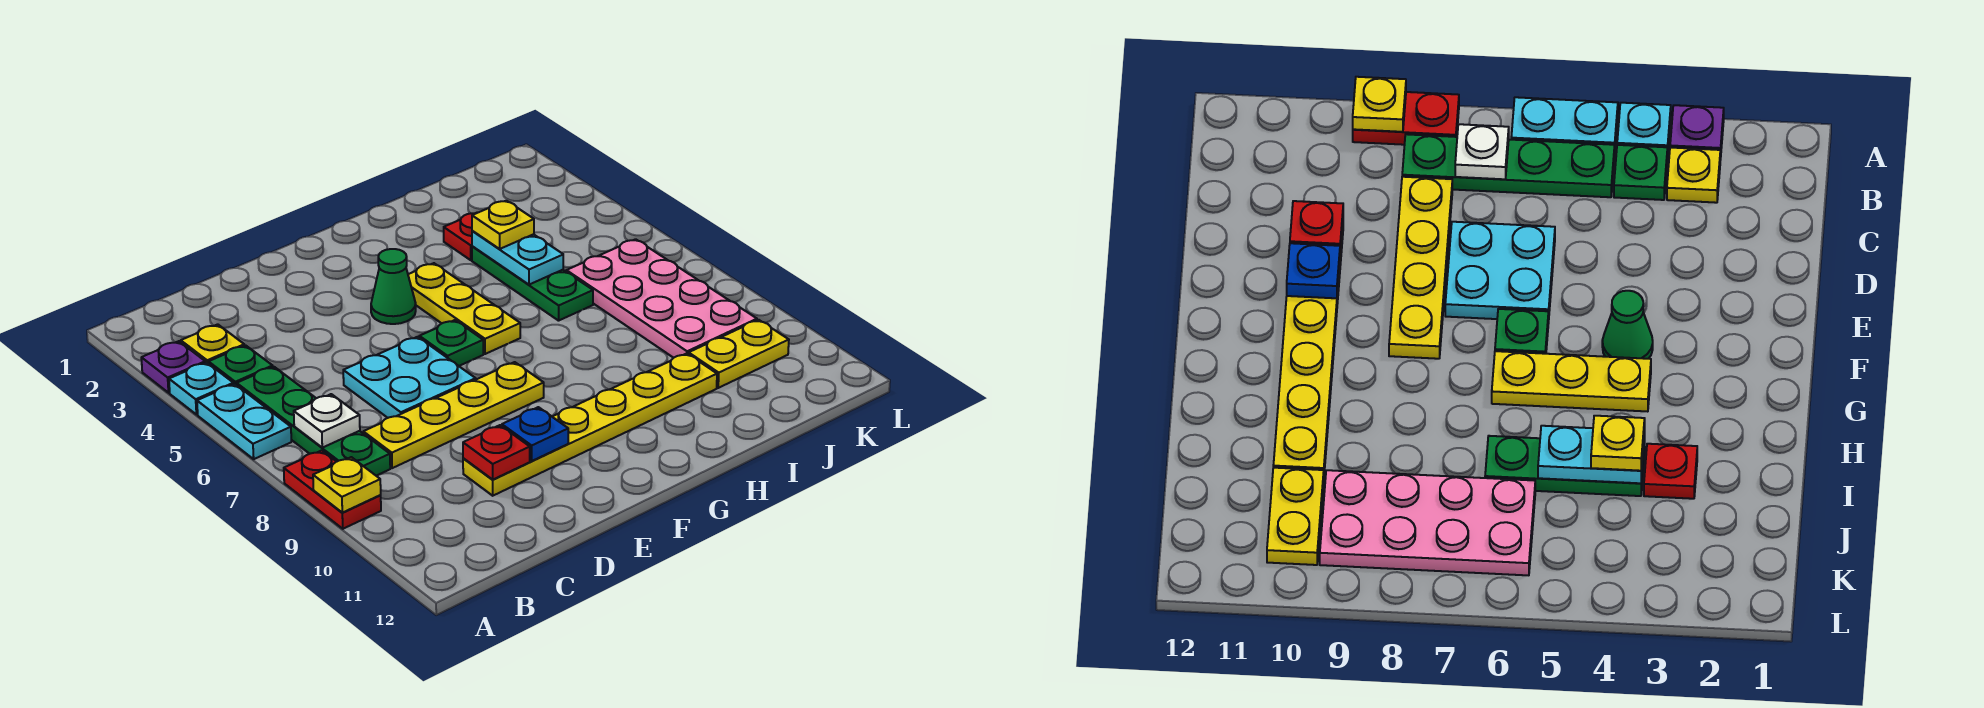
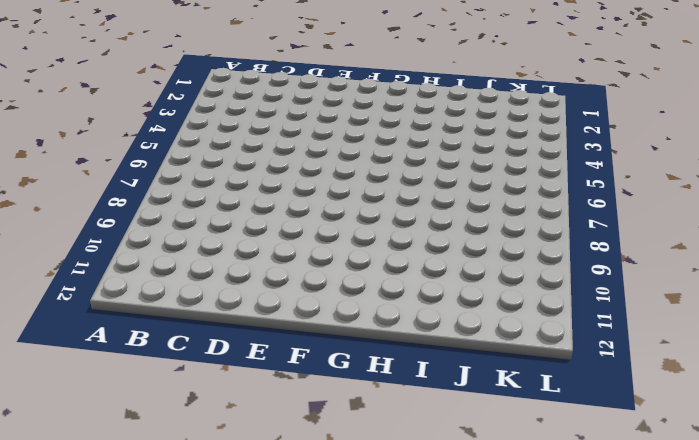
none -> purple 1x1 plate [141,341,205,393]
none -> cyan 1x1 plate [169,362,233,415]
none -> cyan 1x2 plate [197,384,291,459]

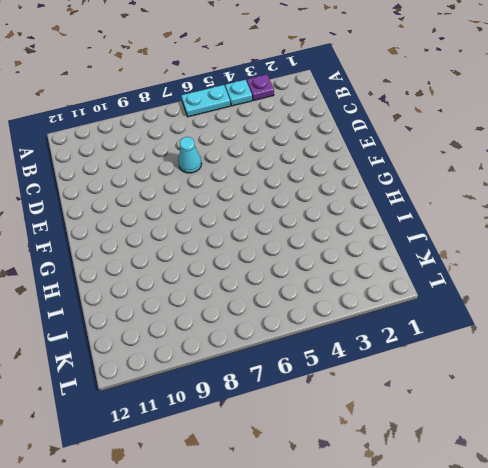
cyan 1x1 cone [178,137,202,173] -> cyan 2x2 plate [343,337,476,418]
none -> red 1x2 plate [284,450,381,529]
none -> yellow 1x1 plate [181,324,244,364]
none -> green 1x1 plate [209,345,273,385]

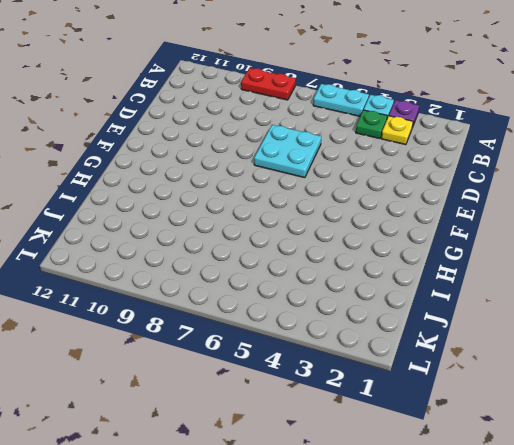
none -> green 1x4 plate [237,367,390,476]
none -> yellow 1x4 plate [363,362,544,468]
none -> yellow 1x6 plate [463,353,717,496]

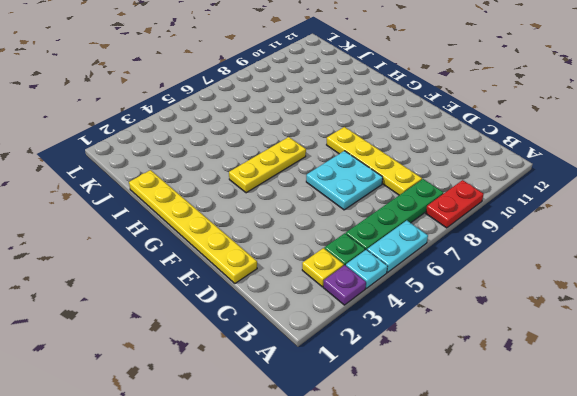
yellow 1x6 plate [129,170,257,283] -> yellow 1x6 plate moved to [463,353,717,496]
none -> green 1x1 cone [371,249,416,324]
none -> green 1x1 plate [419,320,483,366]
none -> red 1x1 plate [444,212,478,260]

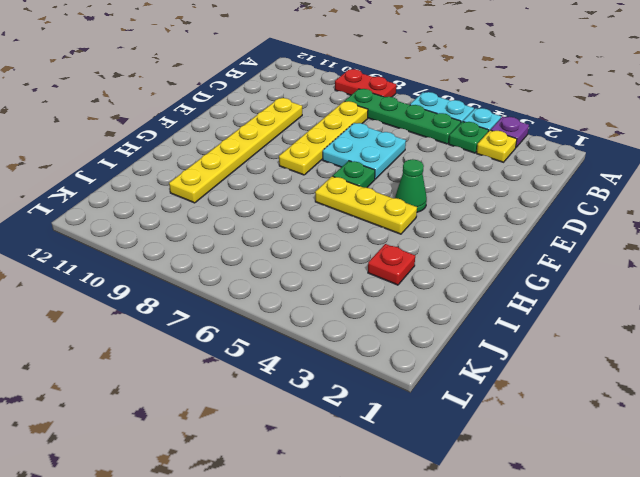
none -> green 1x3 plate [472,246,593,321]
none -> pink 2x4 plate [566,239,757,358]
none -> yellow 1x2 plate [689,320,789,388]

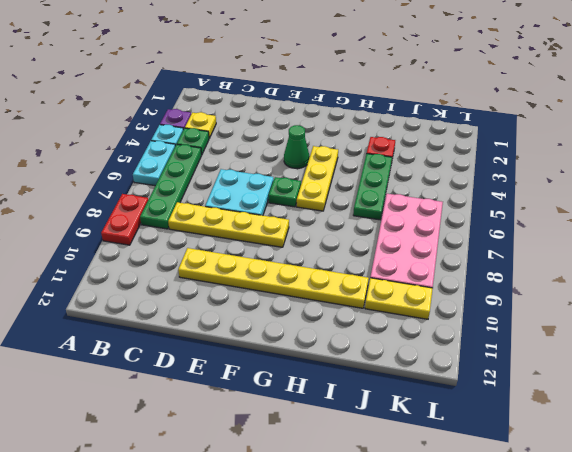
none -> yellow 1x1 plate [313,457,381,513]
none -> white 1x1 plate [294,394,360,448]
none -> red 1x1 plate [463,425,530,479]

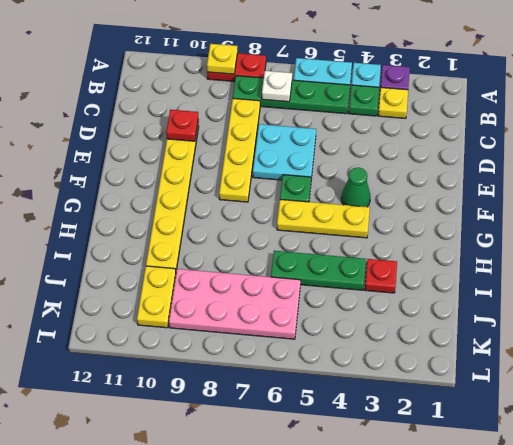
none -> blue 1x1 plate [502,407,568,461]
none -> cyan 1x2 plate [472,231,563,285]
none -> yellow 1x1 plate [472,201,534,249]

